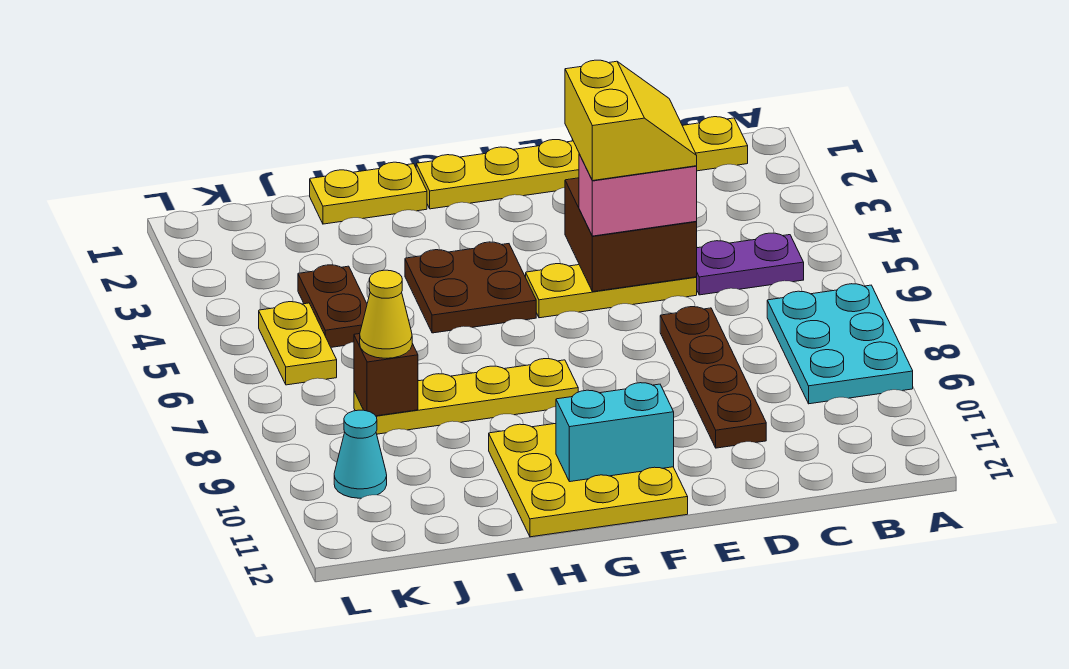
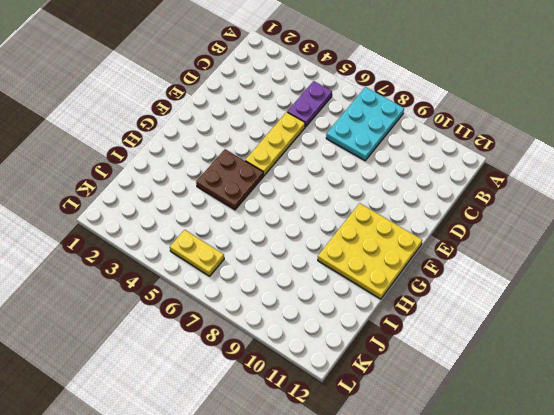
cyan 2x3 plate [326,87,404,161] -> cyan 2x3 plate turned to [767,284,913,404]
none -> yellow 1x6 plate [416,117,748,209]
none -> brown 1x4 plate [660,307,766,448]
none -> yellow 1x4 plate [354,358,578,434]

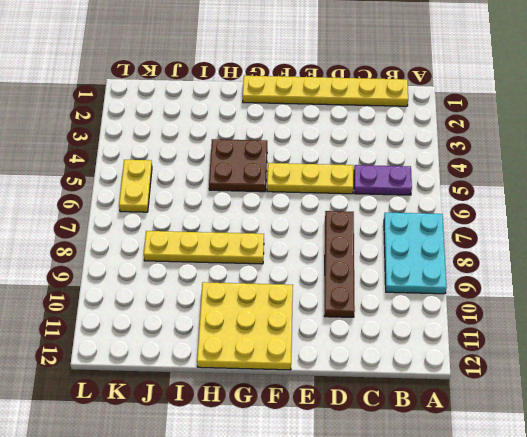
none -> yellow 1x2 plate [310,162,427,224]
none -> brown 1x2 plate [298,265,367,347]
none -> cyan 1x1 cone [334,410,387,498]

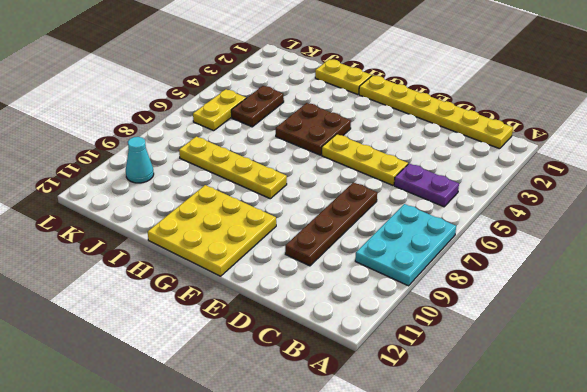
none -> brown 2x2 brick [565,178,697,292]
none -> cyan 1x2 brick [556,383,674,482]
none -> brown 1x1 brick [354,334,418,416]

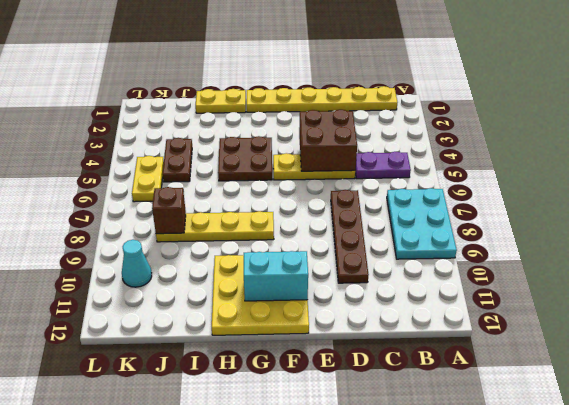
none -> pink 1x2 brick [579,154,697,236]
none -> yellow 1x1 cone [360,270,412,358]
none -> yellow 2x2 slope [565,60,697,181]

